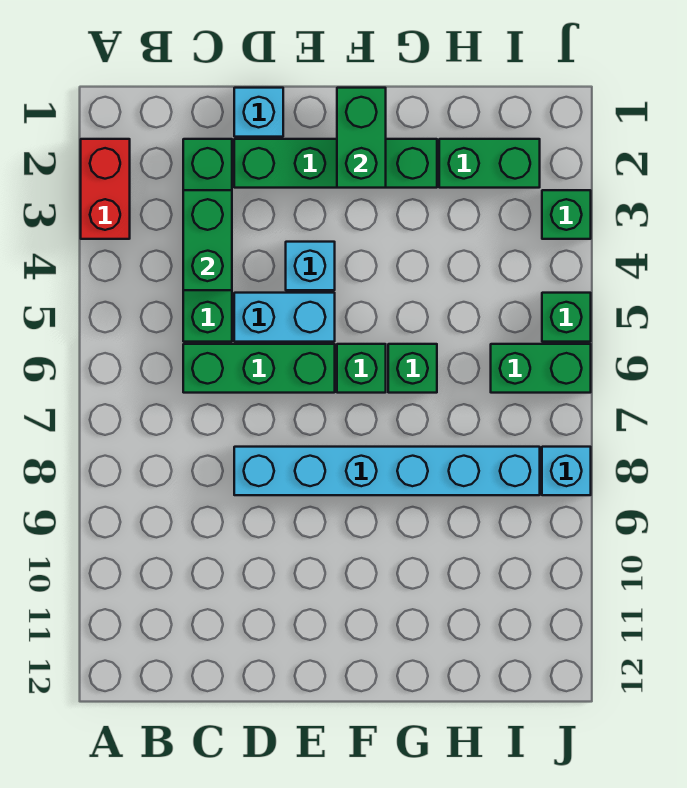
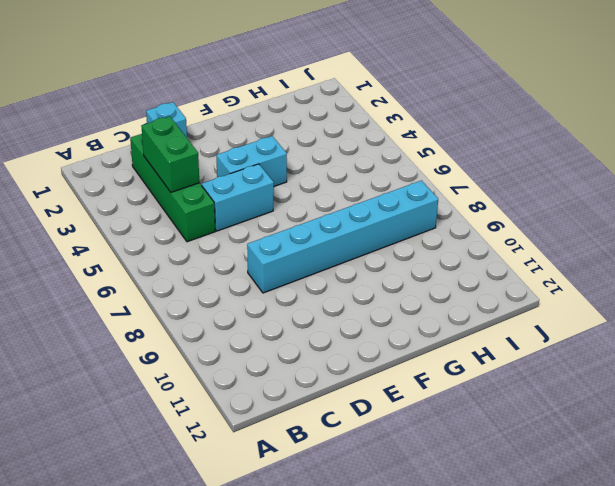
cyan 1x2 brick [216,136,287,186] -> cyan 1x1 brick [286,242,335,290]
none -> red 1x2 brick [81,139,130,239]
none -> green 1x3 brick [183,344,335,393]
none -> green 1x4 brick [234,139,437,188]

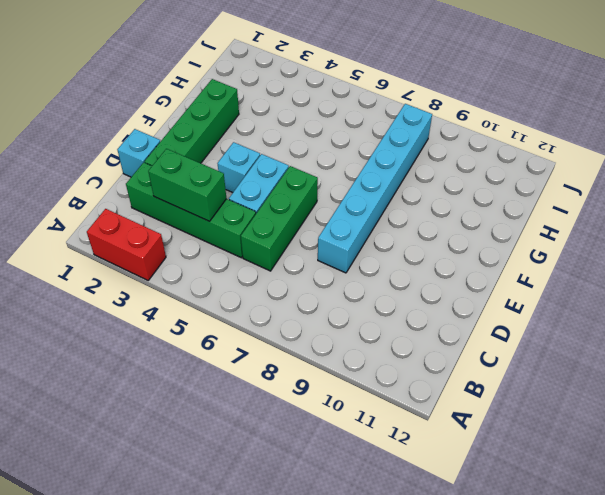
none -> green 1x1 brick [337,344,386,393]
none -> green 1x1 brick [388,344,437,393]
none -> green 1x2 brick [439,139,540,188]

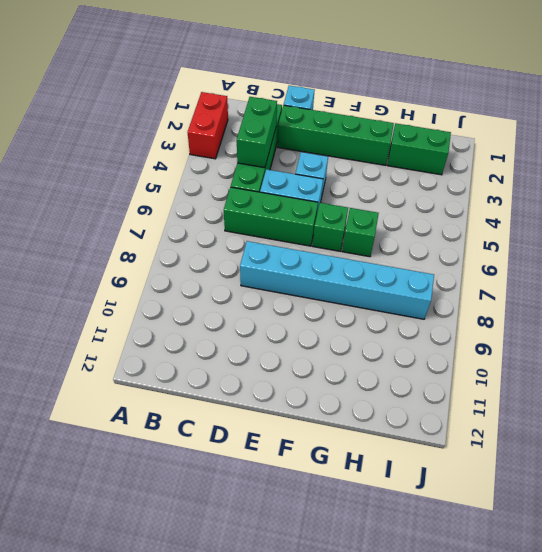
none -> green 1x2 brick [491,344,591,393]
none -> green 1x1 brick [542,190,591,239]
none -> green 1x1 brick [542,293,591,342]

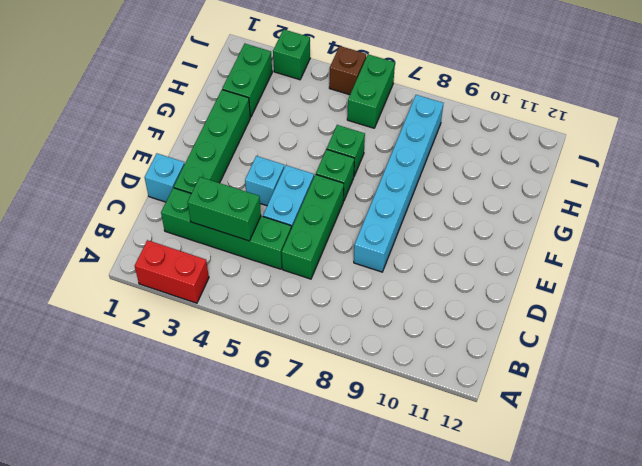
brown 1x1 brick [329,46,366,95] -> green 1x1 brick [542,293,591,342]
none -> cyan 1x1 brick [542,447,591,495]
none -> green 1x2 brick [337,88,386,188]

